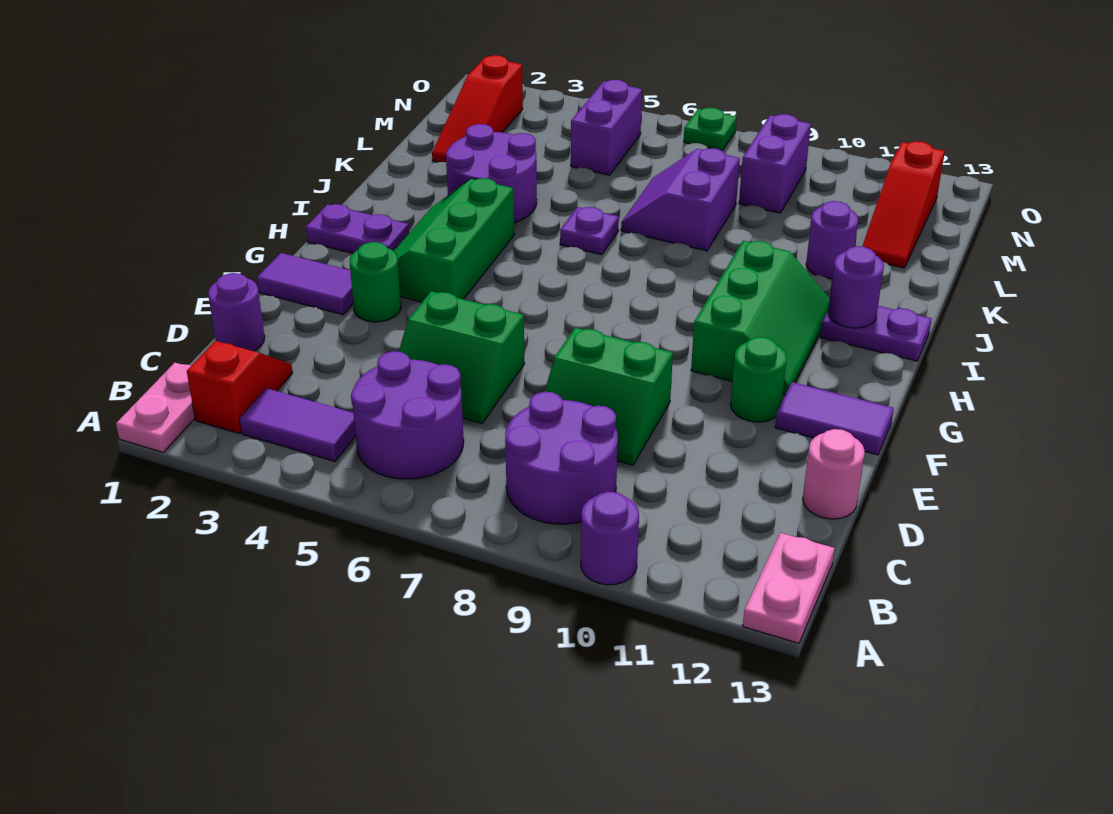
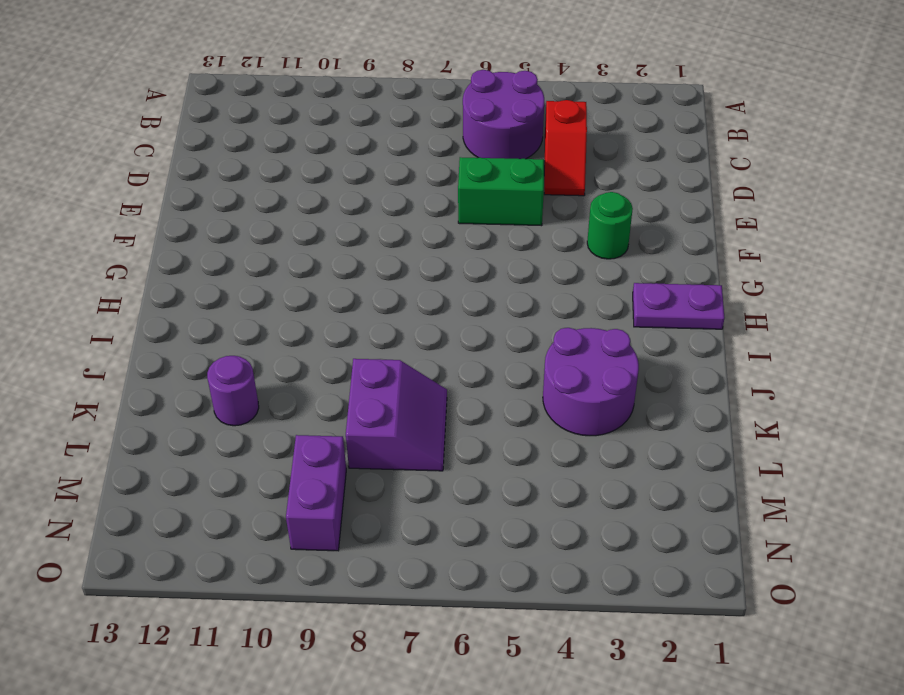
red 1x2 slope [544,100,587,196] -> red 1x2 slope moved to [187,341,292,434]
none -> pink 1x2 plate [116,363,195,452]
none -> purple 1x1 round brick [581,492,639,585]
none -> pink 1x2 plate [743,533,835,643]

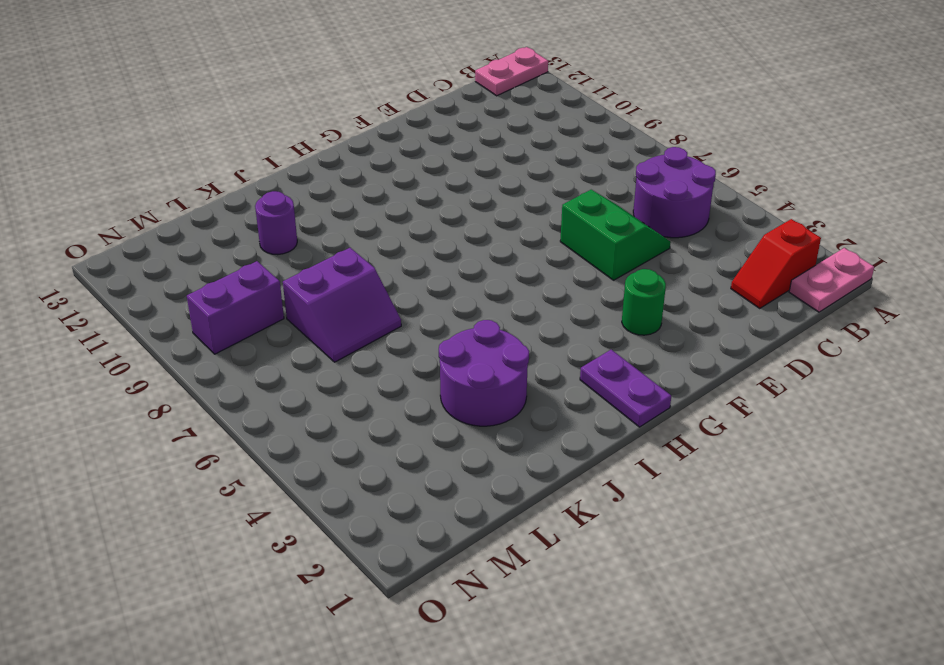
none -> purple 1x1 round brick [581,492,639,585]
none -> purple 1x2 tile [240,388,356,461]
none -> purple 2x2 round brick [505,392,618,524]

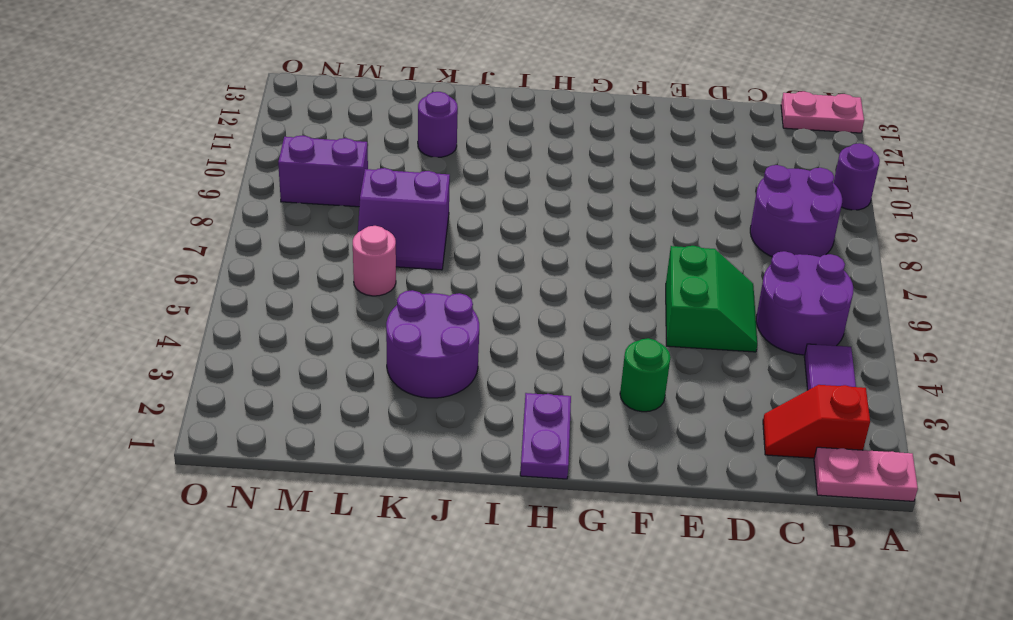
pink 1x1 round brick [353,226,396,296] -> pink 1x1 round brick moved to [803,429,865,519]
none -> purple 1x1 round brick [208,273,265,351]
none -> green 2x2 slope [545,328,673,465]
none -> purple 1x2 tile [257,253,353,315]

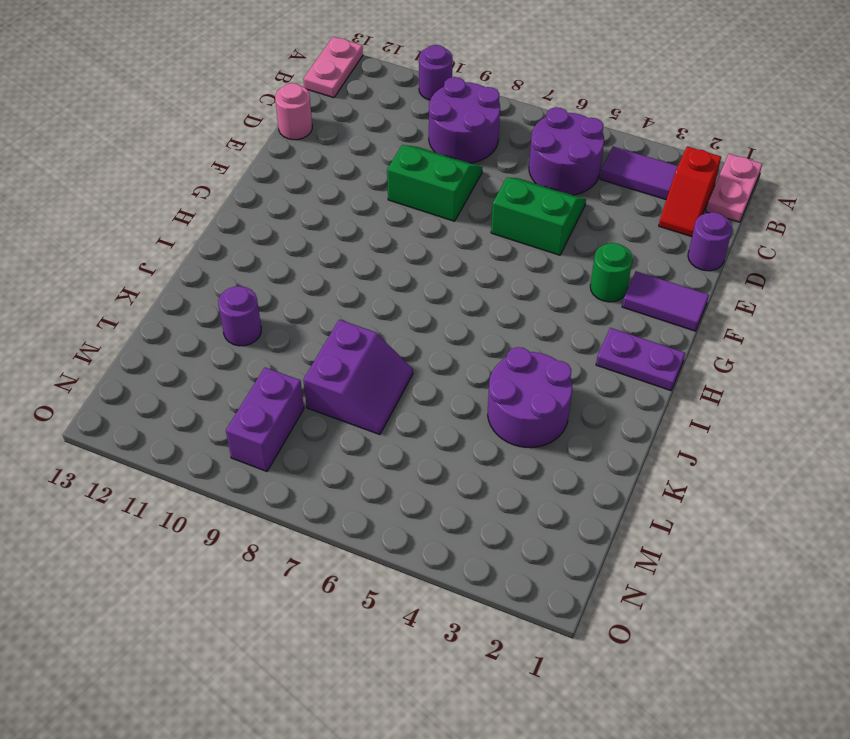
none -> green 1x1 round brick [731,337,787,422]
none -> purple 1x2 tile [775,382,894,455]
none -> green 2x3 slope [394,178,514,302]

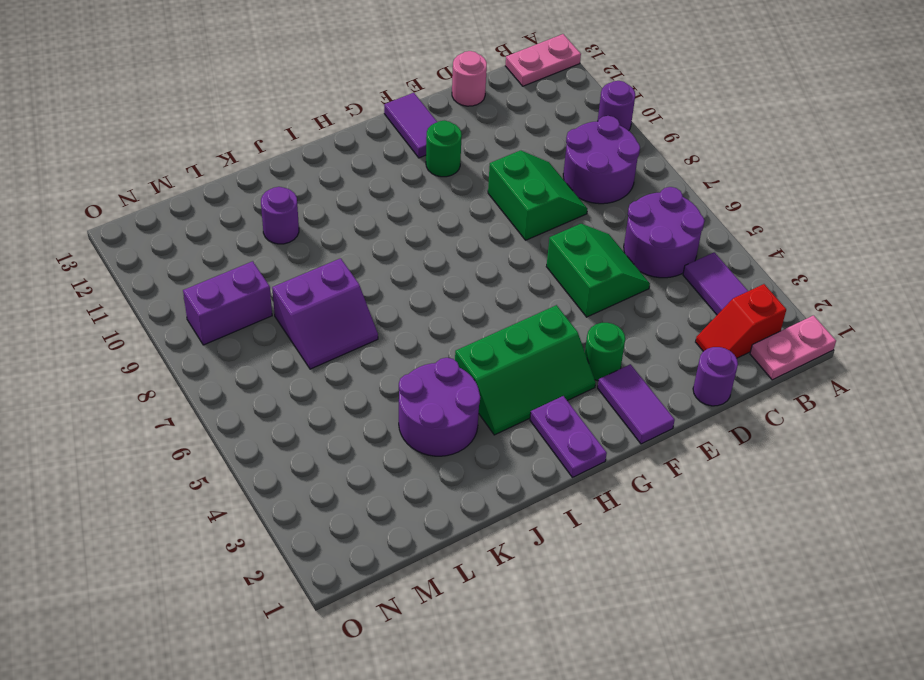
none -> green 2x3 slope [691,241,830,395]
none -> purple 1x2 plate [820,306,932,361]
none -> purple 1x1 plate [560,207,619,255]

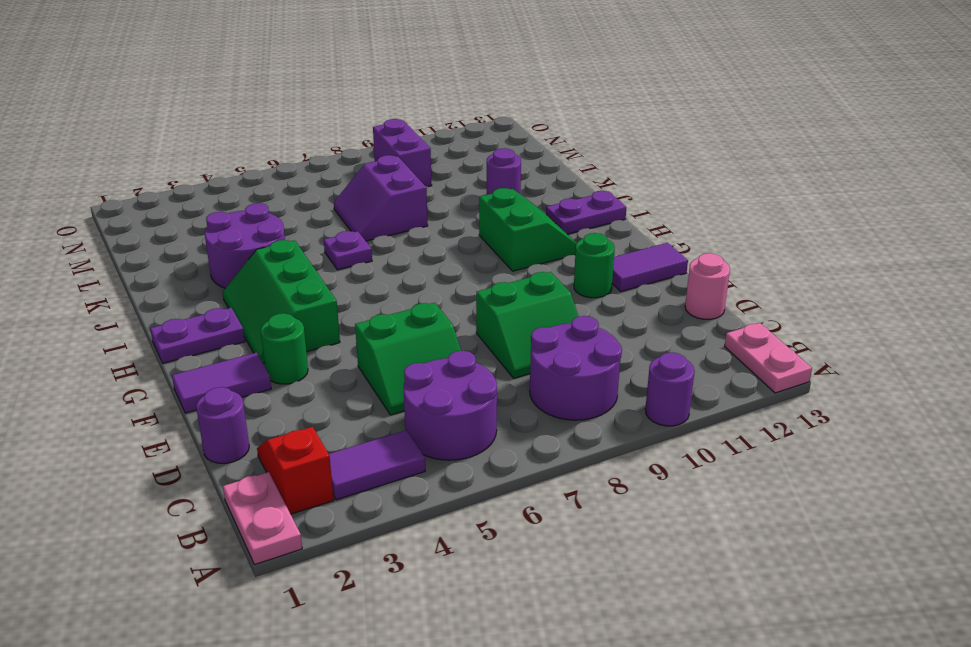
green 2x2 slope [479,188,577,271] -> green 2x3 slope [691,241,830,395]
none -> red 1x3 slope [432,55,523,162]
none -> red 1x3 slope [862,141,945,268]
none -> purple 1x2 brick [571,80,642,175]

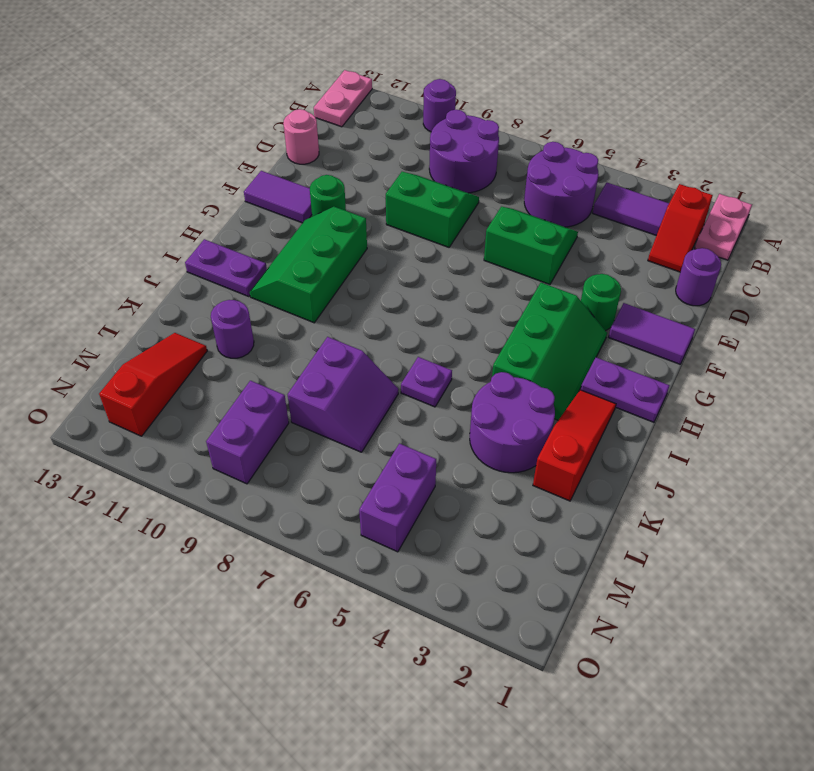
red 1x3 slope [533,390,616,501] -> red 1x3 slope moved to [432,55,523,162]
none -> green 1x1 plate [684,108,737,151]
none -> purple 1x1 round brick [828,246,884,328]

